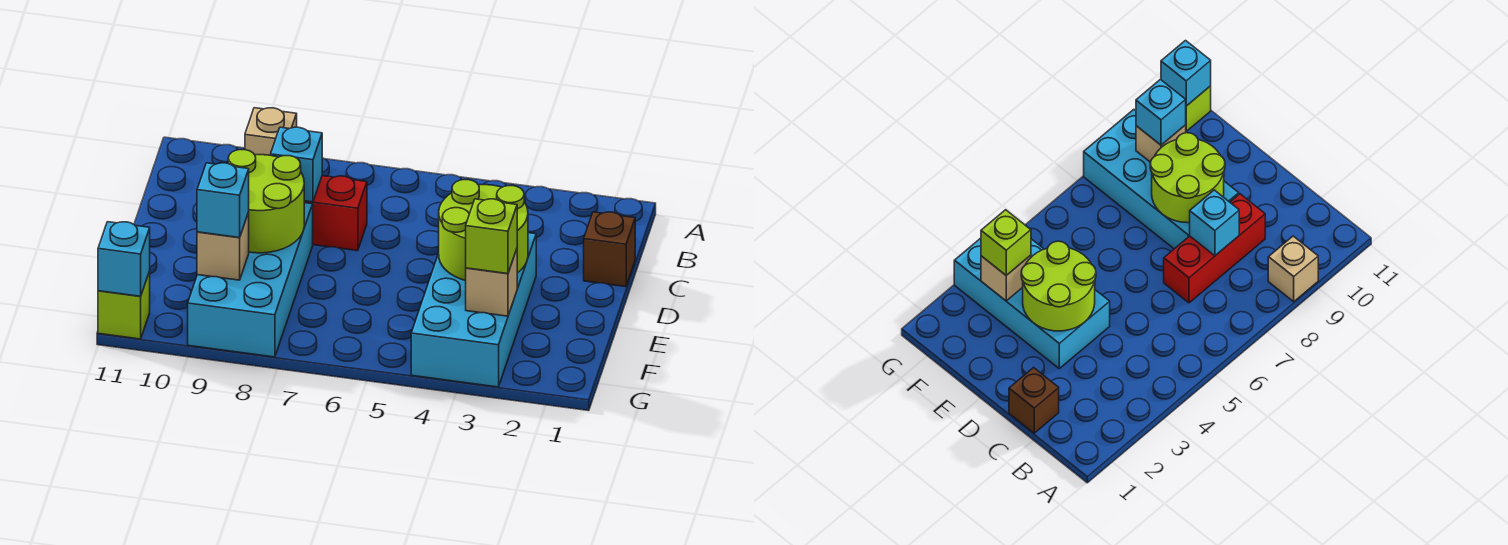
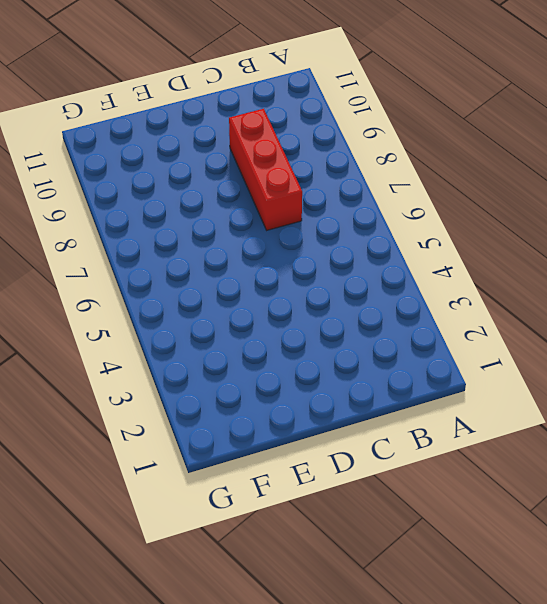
none -> tan 1x1 brick [245,108,297,155]
none -> brown 1x1 brick [584,212,635,287]
none -> cyan 2x4 brick [411,233,536,387]

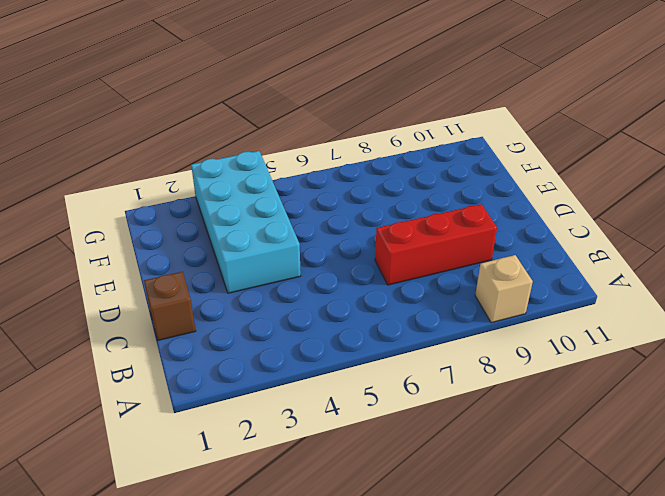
none -> cyan 2x4 brick [188,203,313,357]
none -> lime 1x1 brick [98,271,150,339]
none -> cyan 1x1 brick [271,127,322,202]

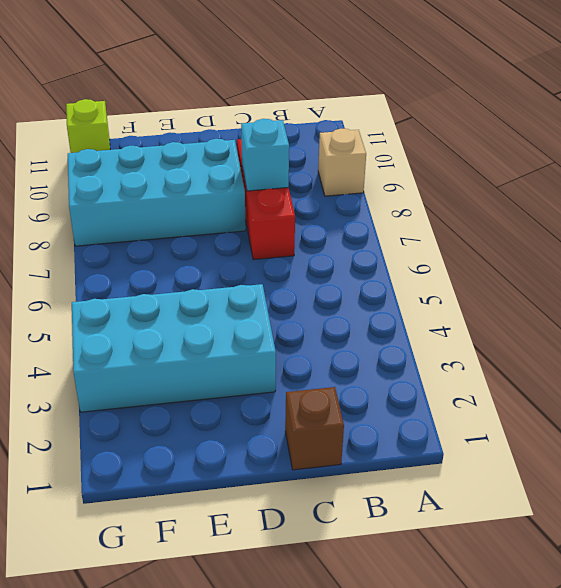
none -> lime 2x2 round brick [439,180,528,281]
none -> lime 2x2 round brick [228,150,304,253]
none -> tan 1x1 brick [466,249,517,316]

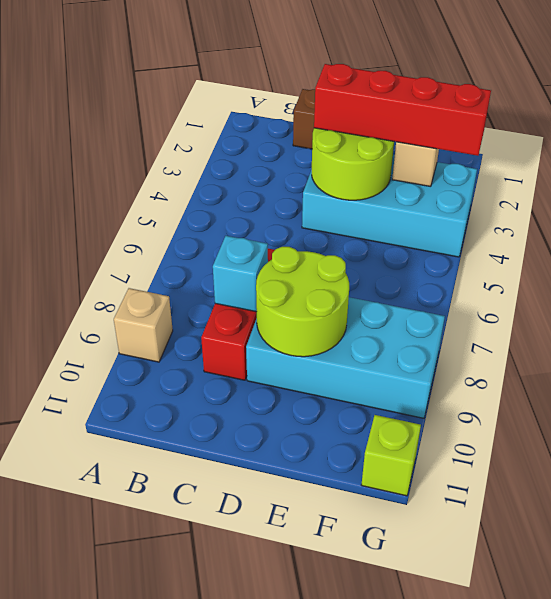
red 1x4 brick [314,64,491,156] -> lime 1x1 brick [466,199,517,274]
none -> tan 1x1 brick [197,213,249,280]
none -> cyan 1x1 brick [98,222,150,296]
none -> cyan 1x1 brick [197,163,249,238]

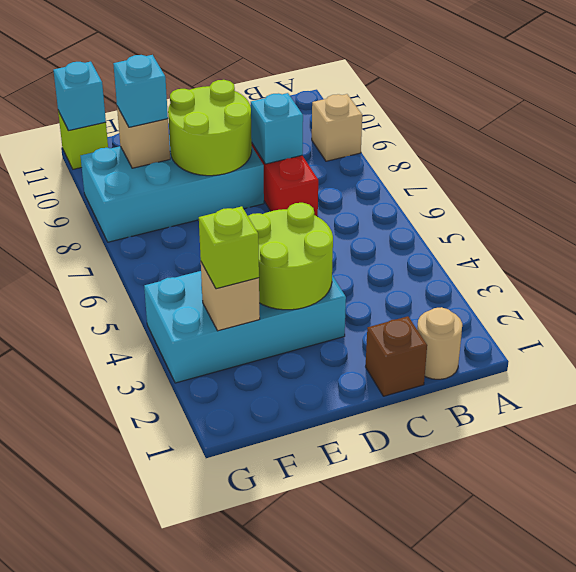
tan 1x1 round brick [417,307,462,379] -> none

